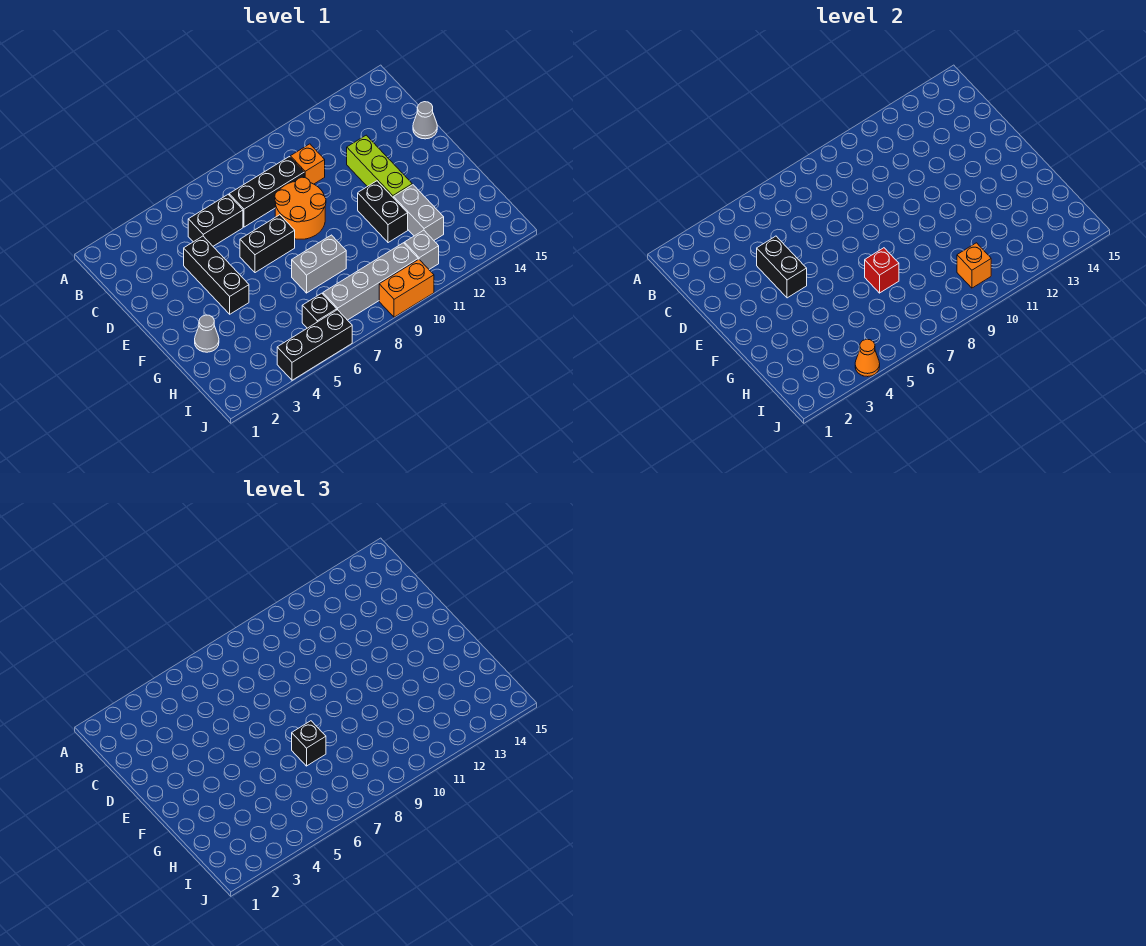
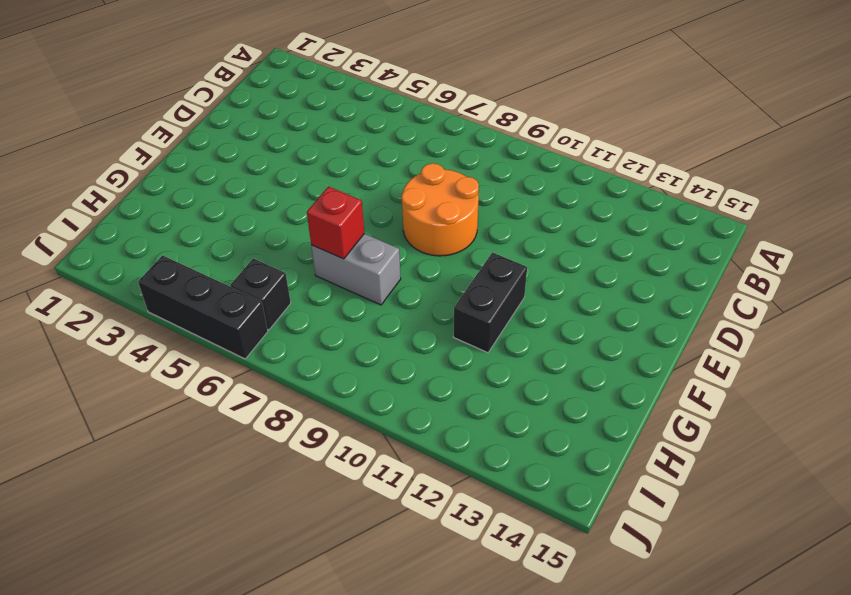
none -> black 1x2 brick [188,195,243,246]
none -> black 1x3 brick [229,157,304,227]
none -> orange 1x1 brick [290,144,325,184]

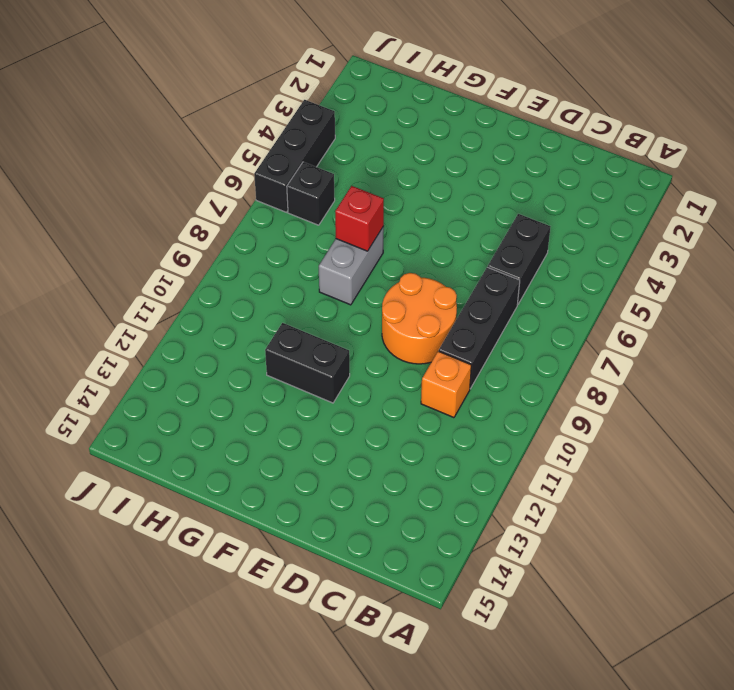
none -> black 1x3 brick [184,236,249,314]
none -> lime 1x3 brick [347,135,412,198]
none -> grey 1x1 cone [413,102,437,139]

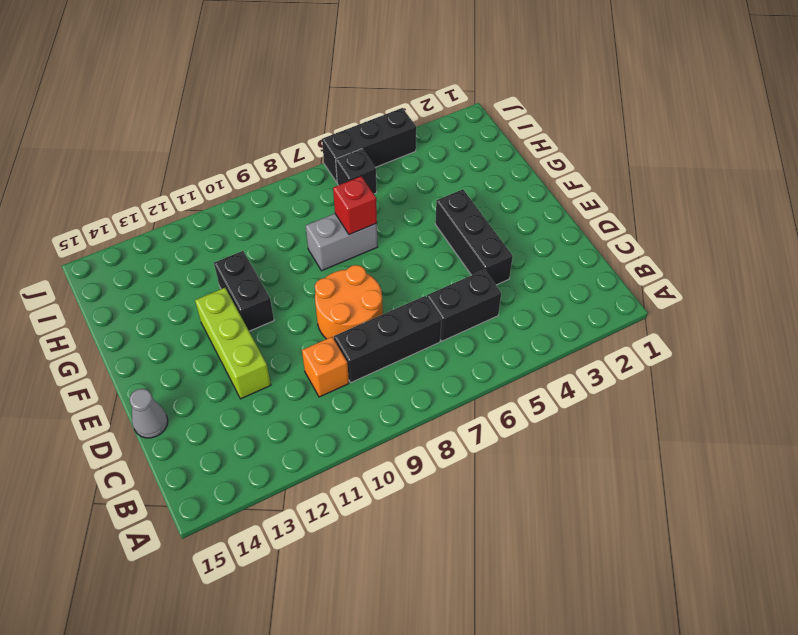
none -> black 1x2 brick [240,215,295,273]
none -> grey 1x1 cone [195,315,219,352]
none -> grey 1x2 brick [394,185,444,240]

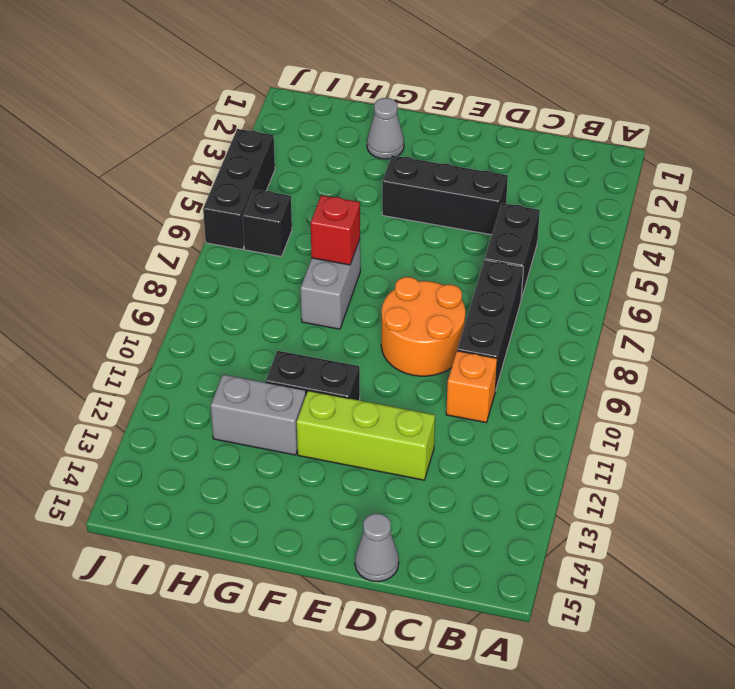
none -> black 1x2 brick [240,215,295,273]
none -> grey 1x4 brick [323,243,418,320]
none -> grey 1x1 brick [404,230,439,269]

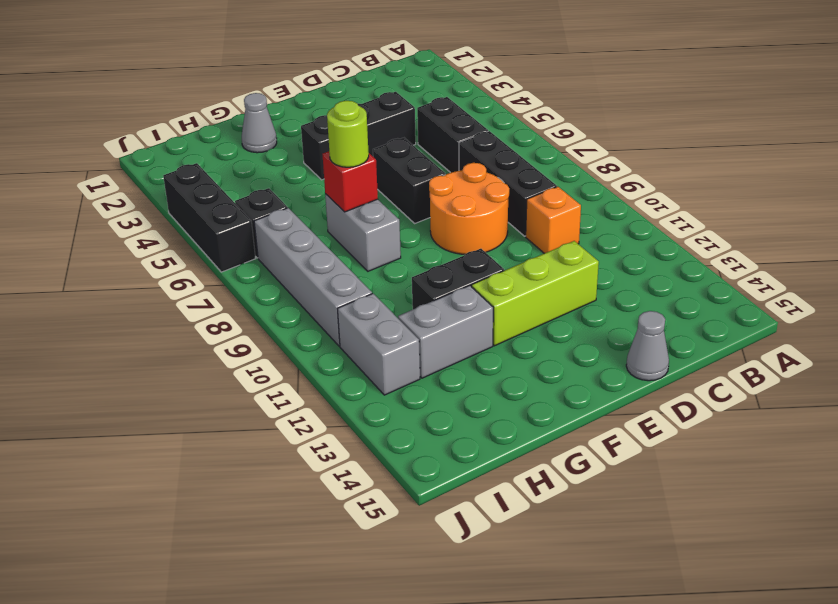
lime 1x1 round brick [327,101,369,167] -> black 1x1 brick [292,721,326,766]
grey 1x2 brick [338,294,420,395] -> grey 1x1 brick [404,230,439,269]
none -> orange 1x2 brick [379,259,434,317]
none -> black 1x2 brick [757,236,807,298]
none -> orange 1x1 brick [957,243,991,288]

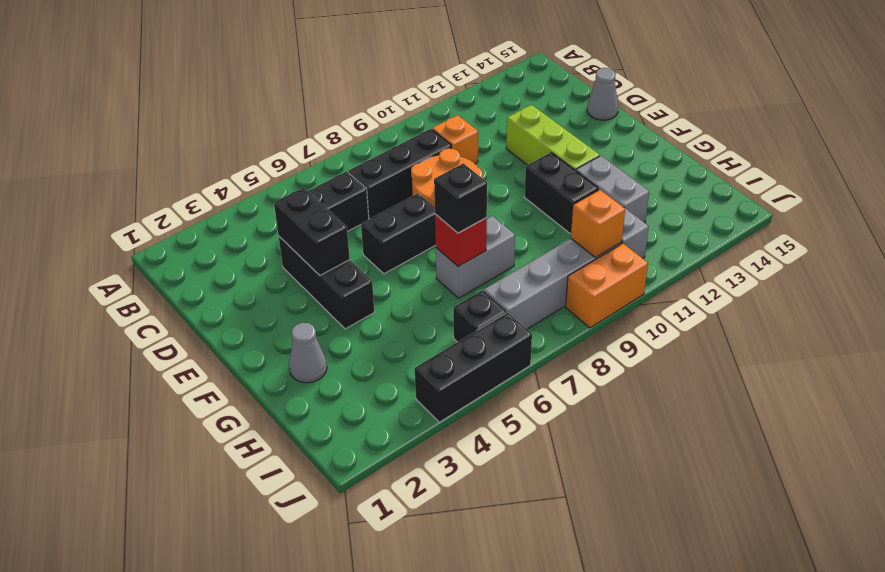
none -> orange 1x1 cone [855,339,880,377]

